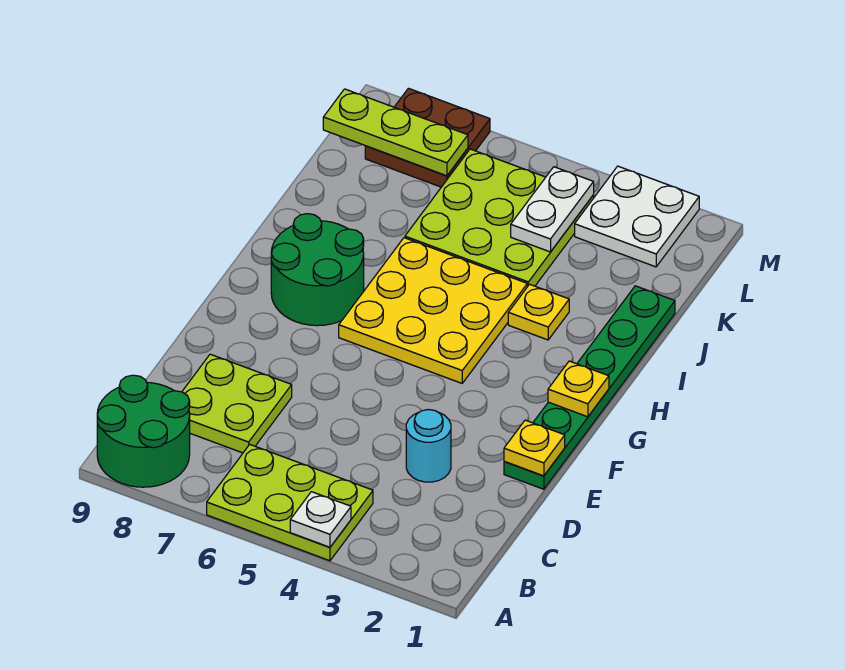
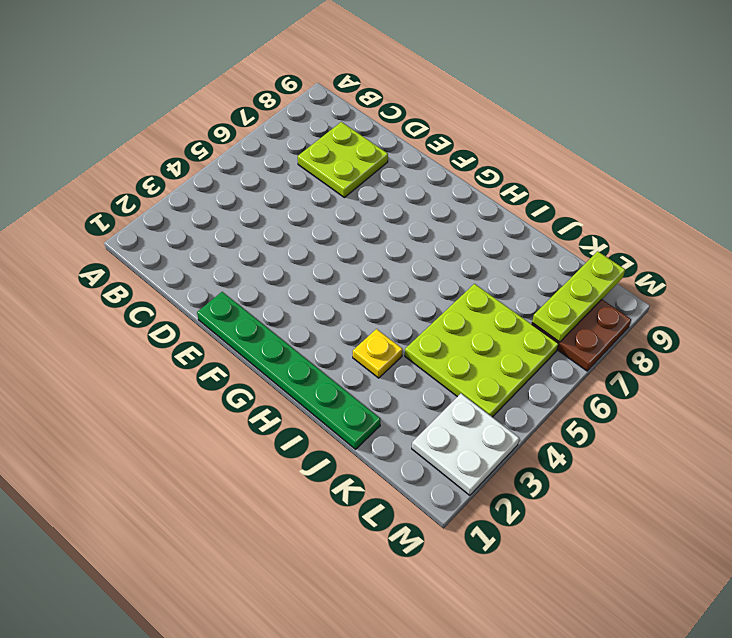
none -> lime 2x3 plate [207,445,373,561]
none -> green 2x2 round brick [97,375,190,487]
none -> cyan 1x1 round brick [406,410,451,482]

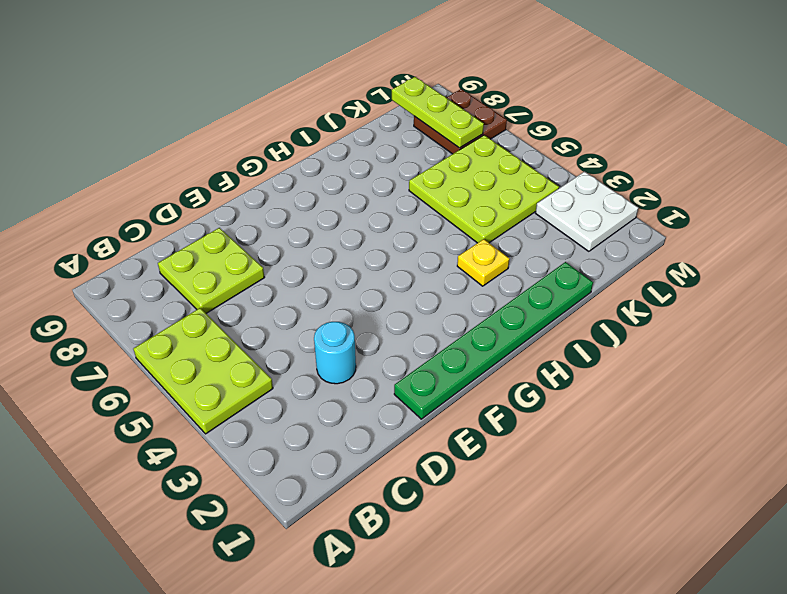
none -> green 2x2 round brick [97,375,190,487]
none -> yellow 3x3 plate [339,238,527,383]
none -> green 2x2 round brick [271,214,364,326]

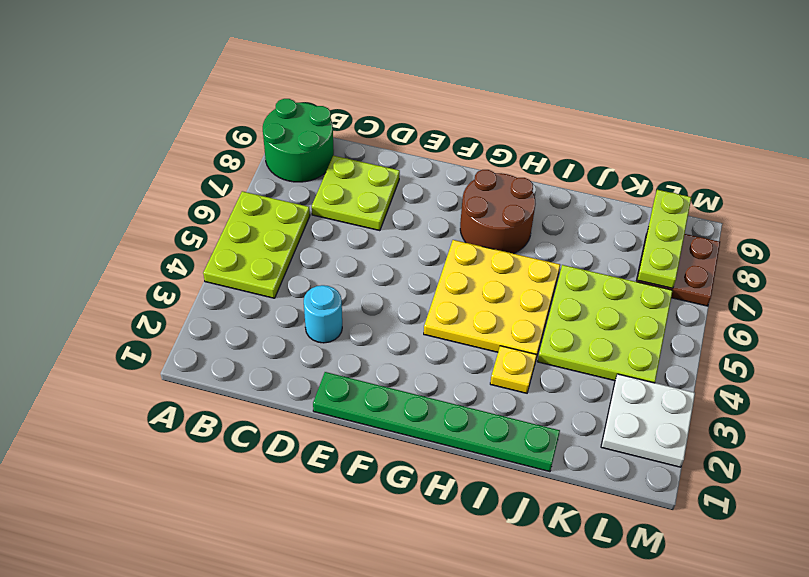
brown 2x2 round brick [460,170,535,254] -> green 2x2 round brick [271,214,364,326]
none -> white 1x1 plate [290,492,351,547]
none -> yellow 1x1 plate [504,420,565,476]
none -> yellow 1x1 plate [548,361,609,417]

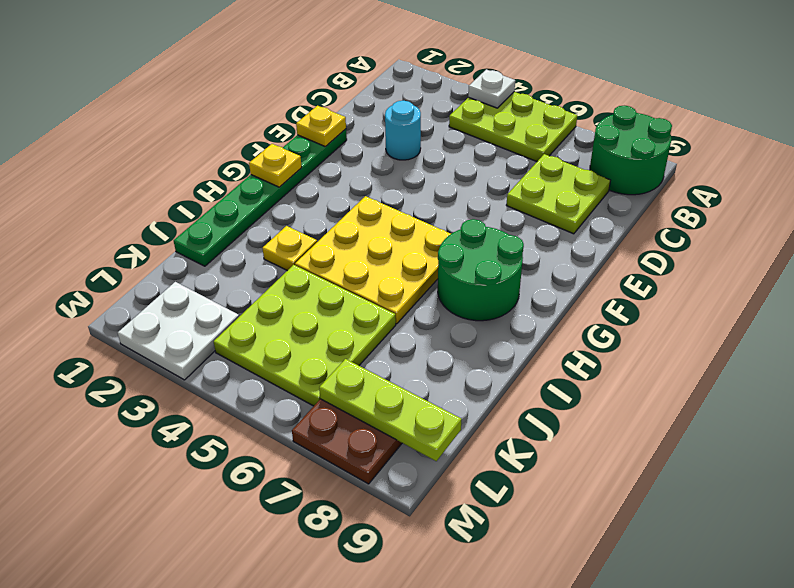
none -> white 1x2 plate [511,167,594,252]

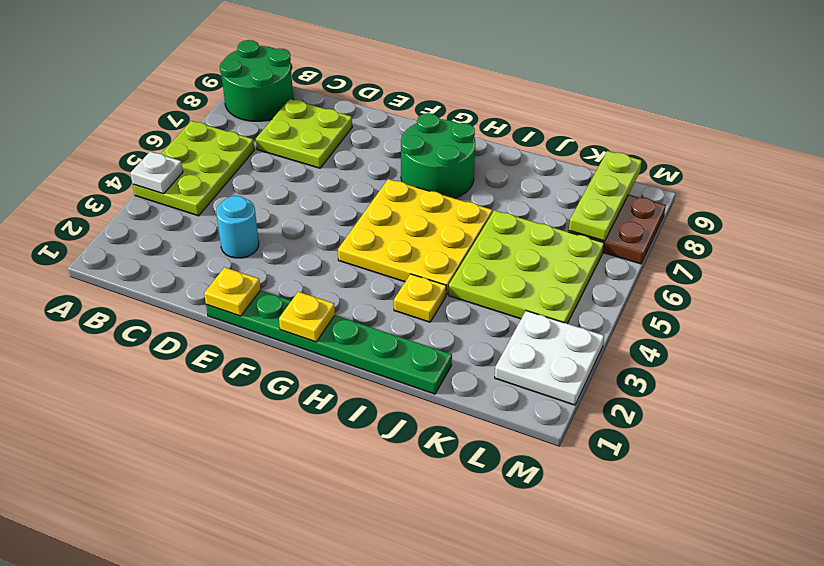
none -> white 1x2 plate [511,167,594,252]

